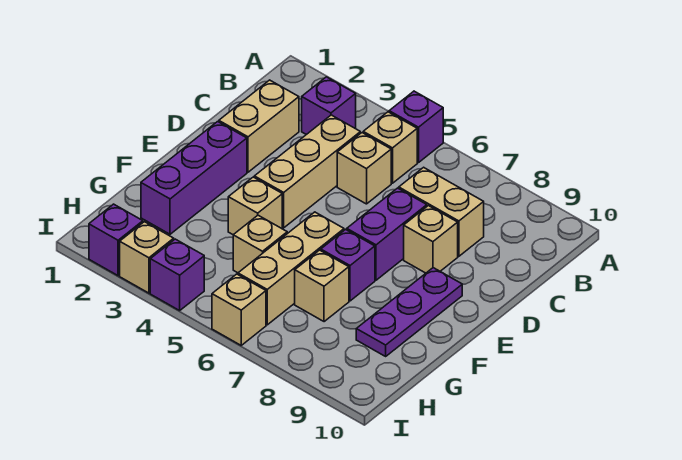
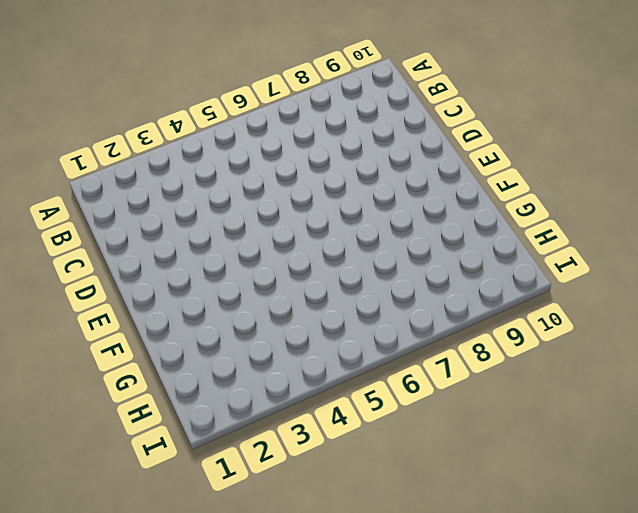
none -> purple 1x1 brick [389,91,443,163]
none -> purple 1x1 brick [302,77,356,135]
none -> tan 1x1 brick [363,112,417,183]

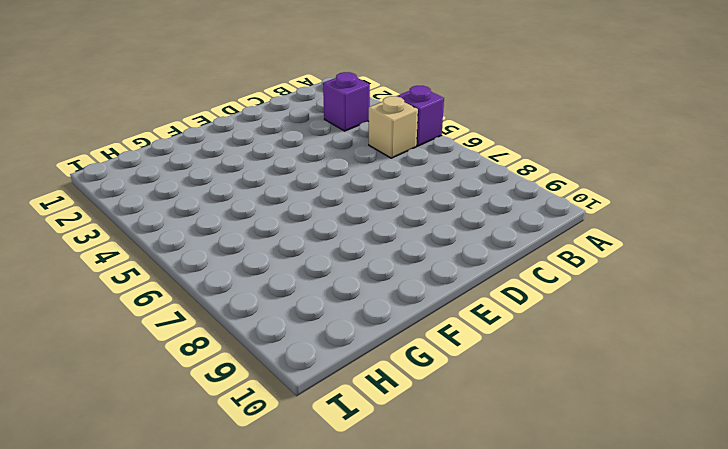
none -> tan 1x2 brick [219,80,299,172]
none -> tan 1x3 brick [254,115,360,228]
none -> tan 1x1 brick [337,133,391,204]

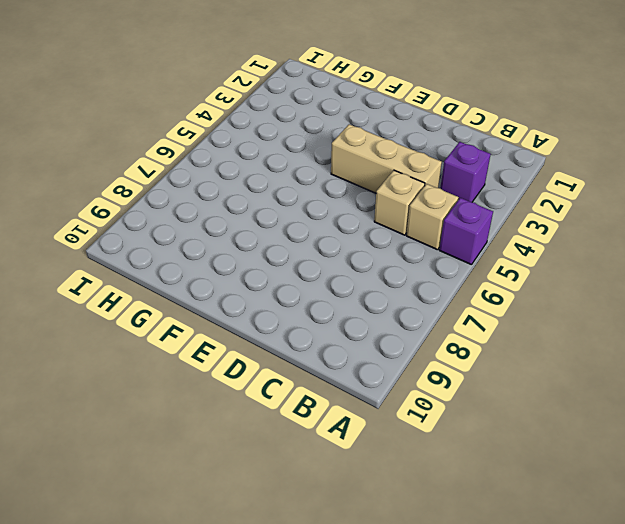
none -> tan 1x2 brick [219,80,299,172]
none -> tan 1x2 brick [399,167,484,256]
none -> purple 1x2 brick [347,188,427,280]

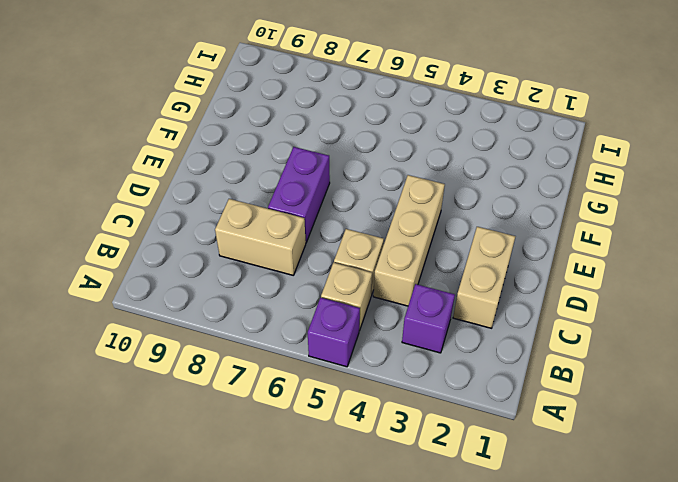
none -> tan 1x1 brick [404,206,458,273]
none -> purple 1x3 brick [141,122,247,234]
none -> purple 1x3 plate [356,268,462,356]

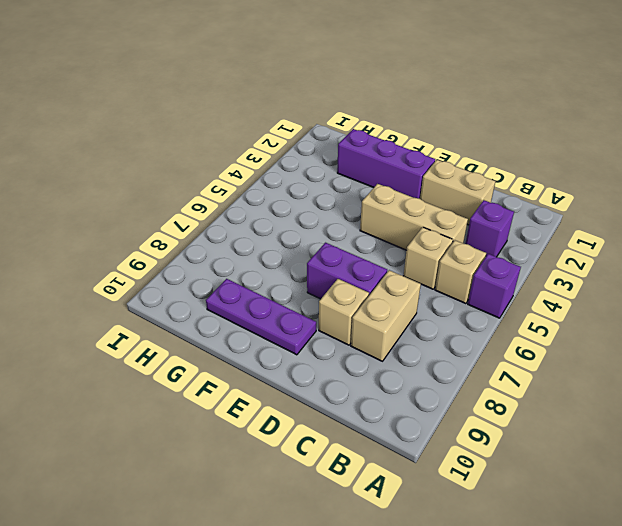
none -> tan 1x1 brick [228,177,282,235]
none -> tan 1x3 brick [238,212,344,325]
none -> purple 1x1 brick [321,230,375,301]

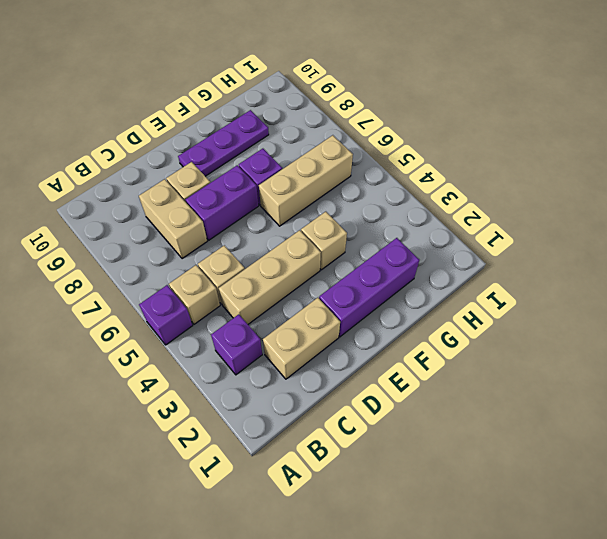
none -> tan 1x1 brick [233,215,287,273]
none -> tan 1x1 brick [295,250,349,322]
none -> purple 1x1 brick [89,204,143,276]

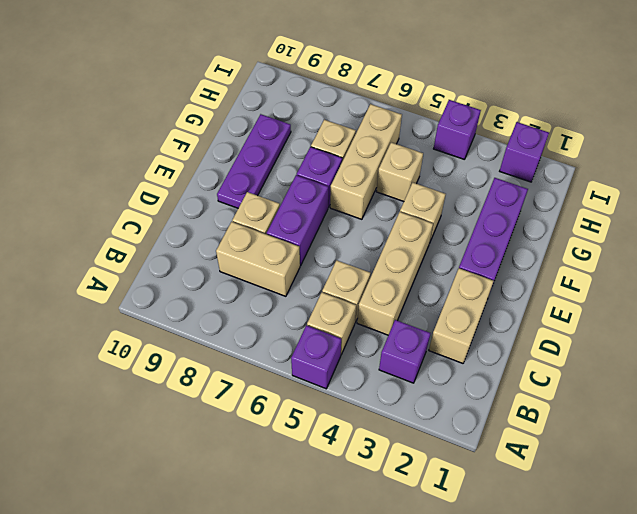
none -> tan 1x1 brick [120,222,174,293]
none -> tan 1x1 brick [212,274,266,345]

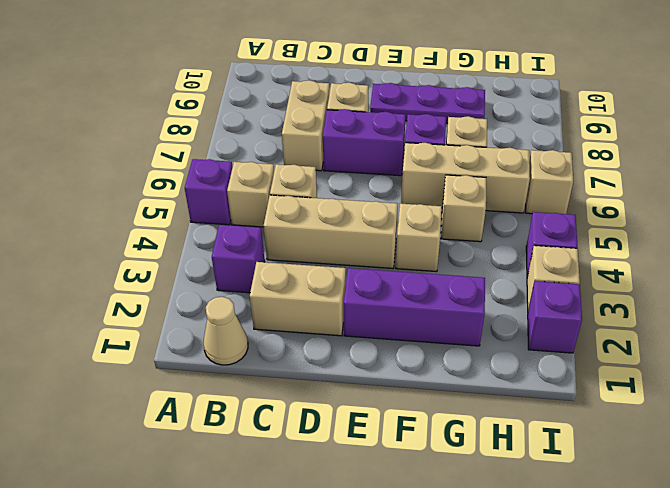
tan 1x1 cone [204,297,248,365] -> none

